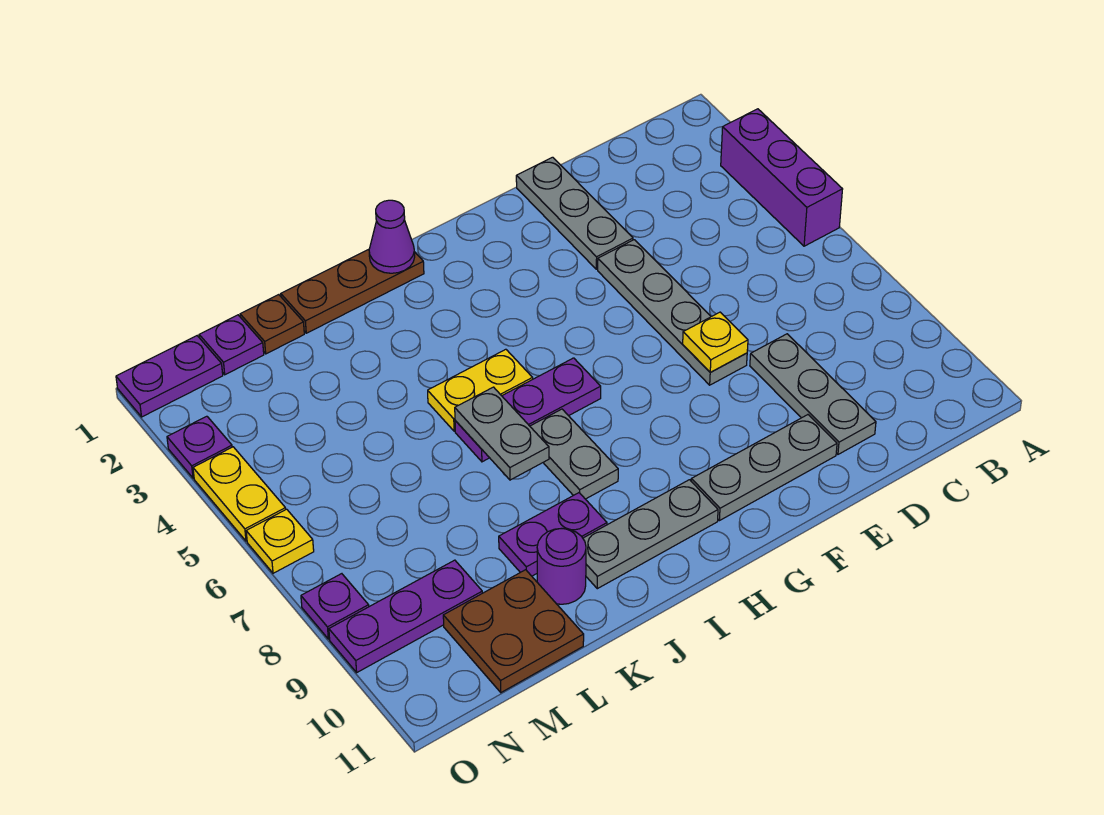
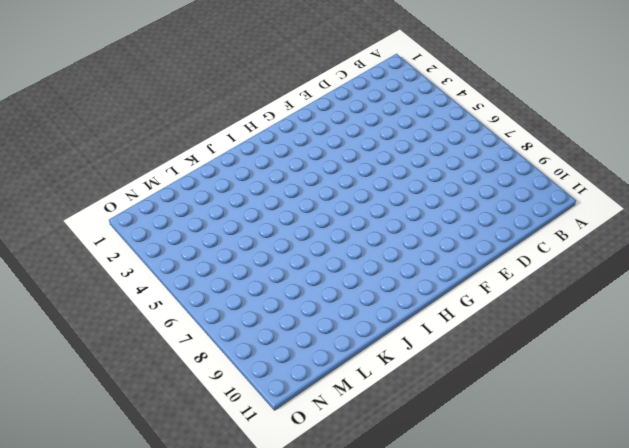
none -> purple 1x3 brick [721,109,843,246]
none -> grey 1x3 plate [750,334,876,454]
none -> grey 1x3 plate [516,157,633,269]

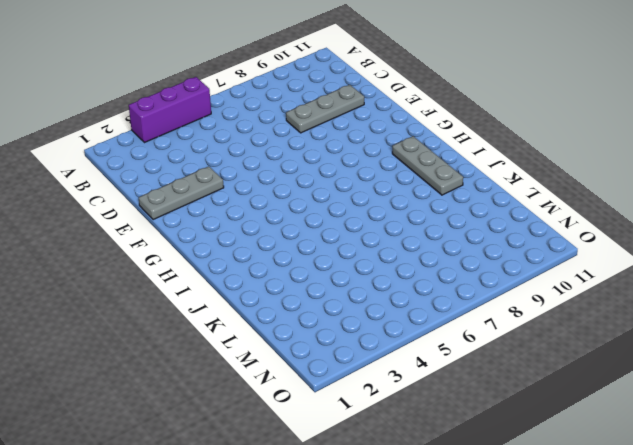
none -> grey 1x4 plate [598,240,747,385]
none -> grey 1x3 plate [691,415,837,521]
none -> purple 1x3 plate [455,358,601,462]

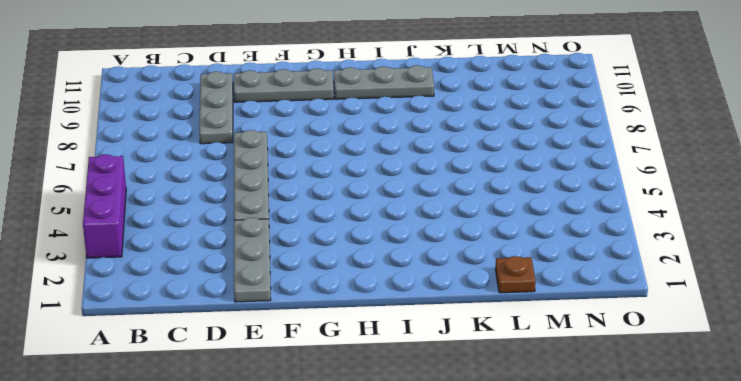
none -> purple 1x3 plate [455,358,601,462]
none -> brown 1x3 plate [281,249,424,333]
none -> yellow 1x2 plate [428,349,533,431]

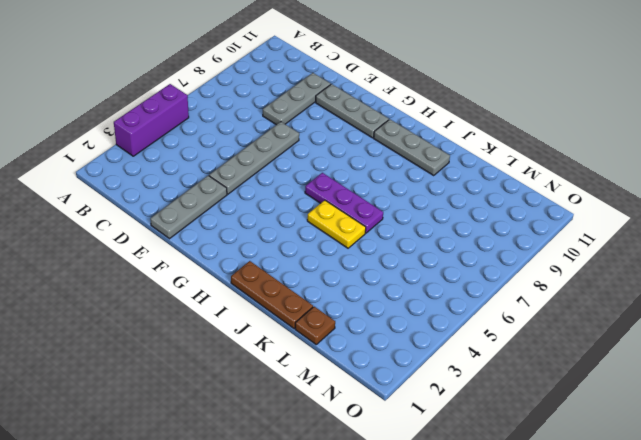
none -> grey 1x2 plate [530,409,618,499]
none -> purple 1x2 plate [499,493,607,576]
none -> purple 1x1 round brick [537,528,586,604]

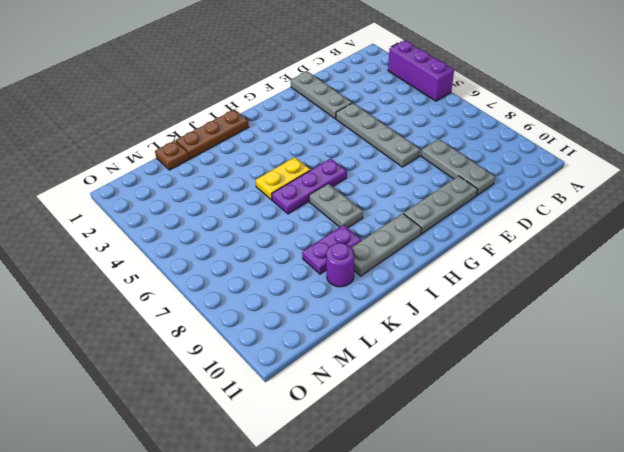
none -> brown 2x2 plate [443,570,584,692]
none -> purple 1x1 plate [199,315,264,375]
none -> purple 1x3 plate [329,560,482,672]

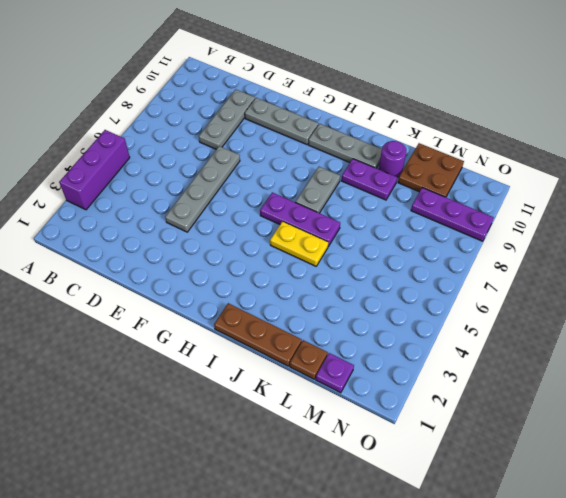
none -> grey 1x3 plate [516,157,633,269]
none -> purple 1x2 plate [116,336,223,417]
none -> purple 1x1 plate [167,416,232,478]

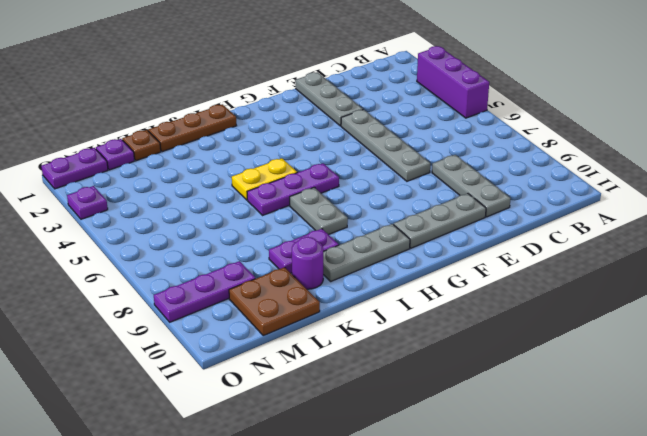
none -> yellow 1x2 plate [193,447,286,541]
none -> yellow 1x1 plate [246,509,314,573]
none -> purple 1x1 plate [301,574,369,639]

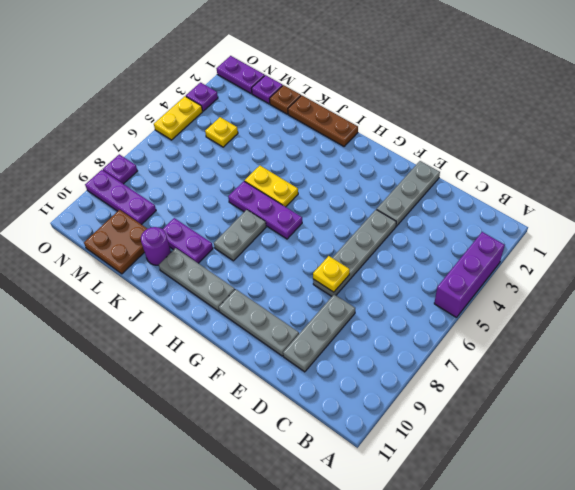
yellow 1x1 plate [205,117,238,147] -> yellow 1x1 plate moved to [246,509,314,573]
none -> purple 1x1 cone [369,200,415,273]
none -> grey 1x2 plate [455,387,549,480]

